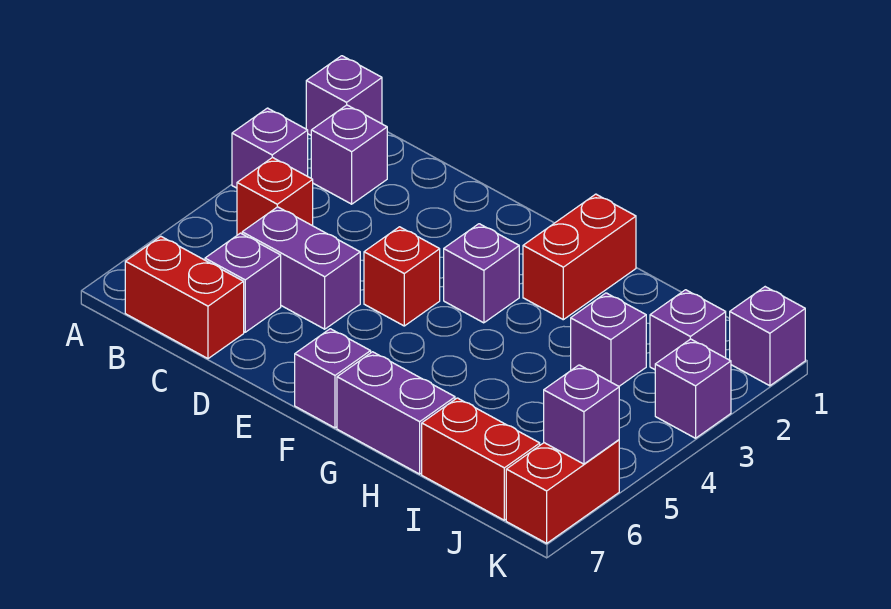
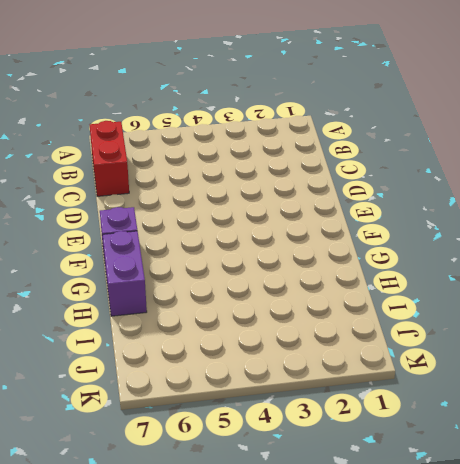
none -> purple 1x1 brick [306,56,382,135]
none -> purple 1x1 brick [232,108,308,188]
none -> purple 1x1 brick [311,105,387,204]

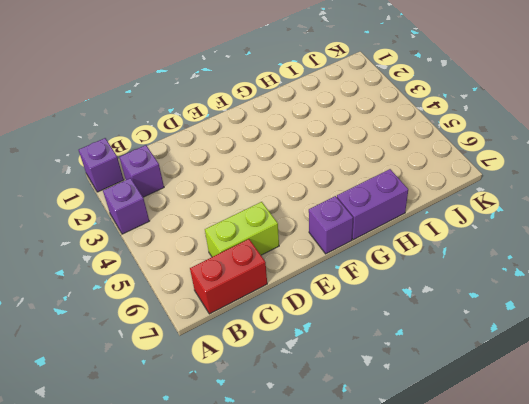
lime 1x2 brick [205,202,279,257] -> purple 1x1 brick [205,233,281,332]
none -> red 1x1 brick [237,157,313,235]
none -> purple 1x2 brick [242,207,360,329]
none -> red 1x1 brick [364,227,440,326]

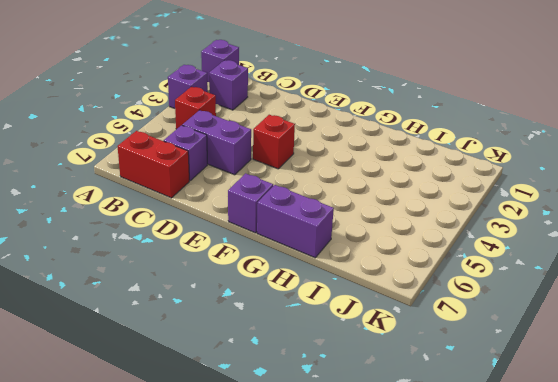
none -> purple 1x1 brick [444,224,519,323]
none -> red 1x2 brick [523,194,636,320]
none -> purple 1x1 brick [571,293,646,386]

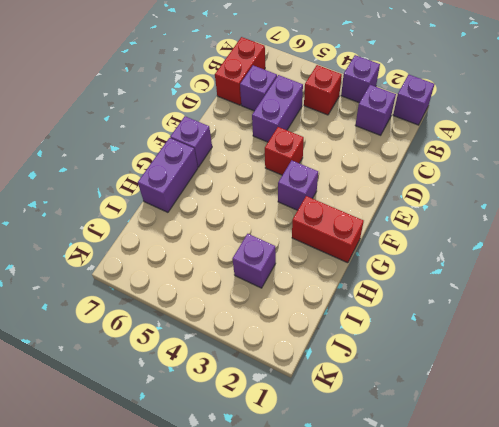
none -> red 1x2 brick [422,398,540,520]
none -> purple 1x1 brick [650,290,726,370]
none -> purple 1x1 brick [730,287,805,386]

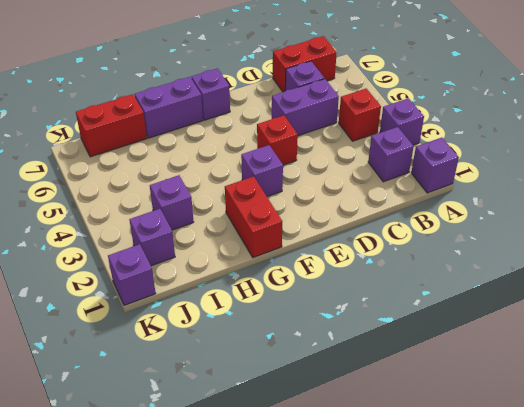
none -> purple 1x1 brick [655,339,731,438]
none -> red 1x2 brick [506,440,619,543]
none -> purple 1x1 brick [544,365,619,464]

